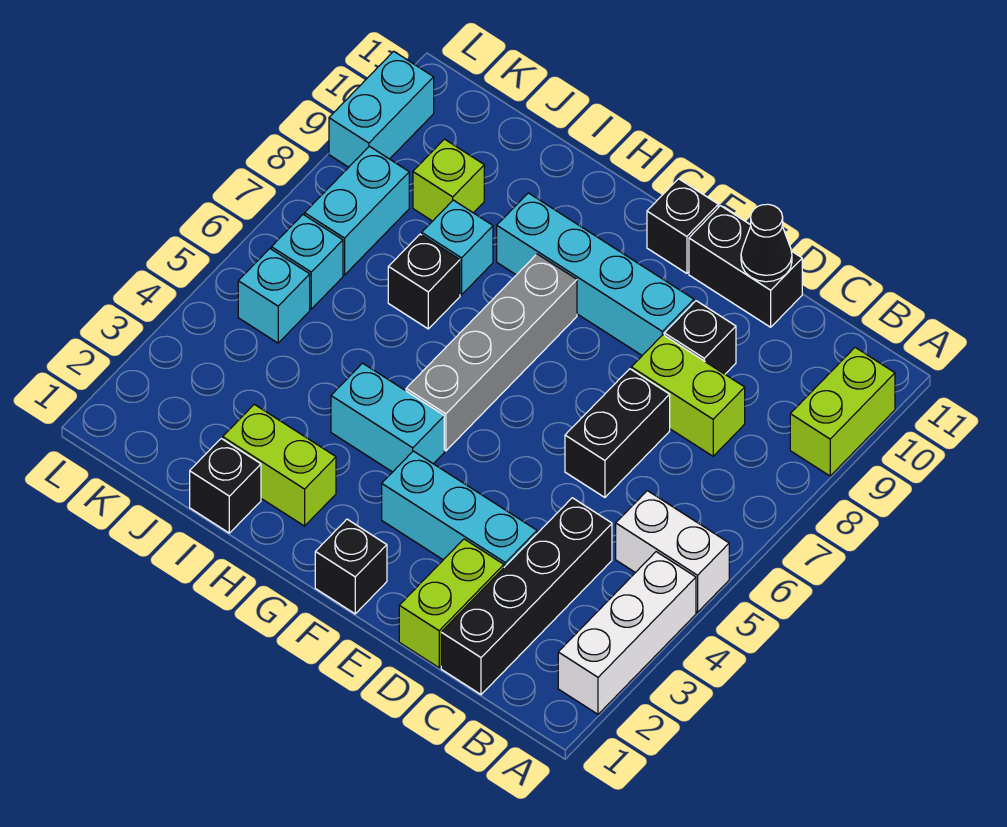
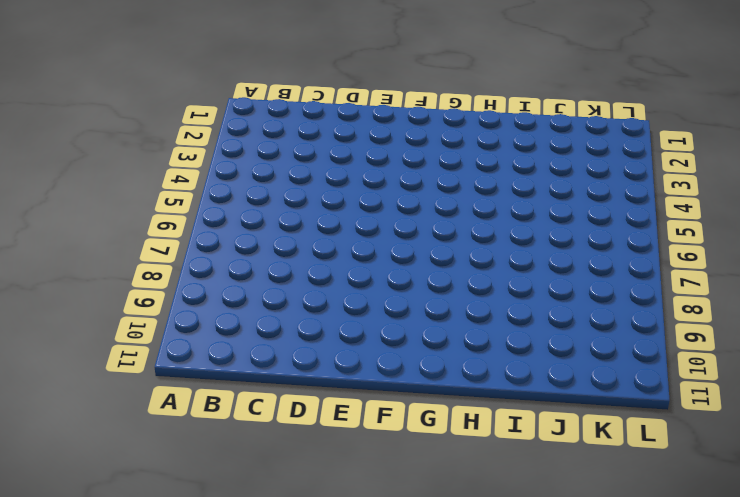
none -> white 1x3 brick [558,552,696,714]
none -> white 1x2 brick [616,491,729,612]
none -> lime 1x2 brick [790,347,895,476]

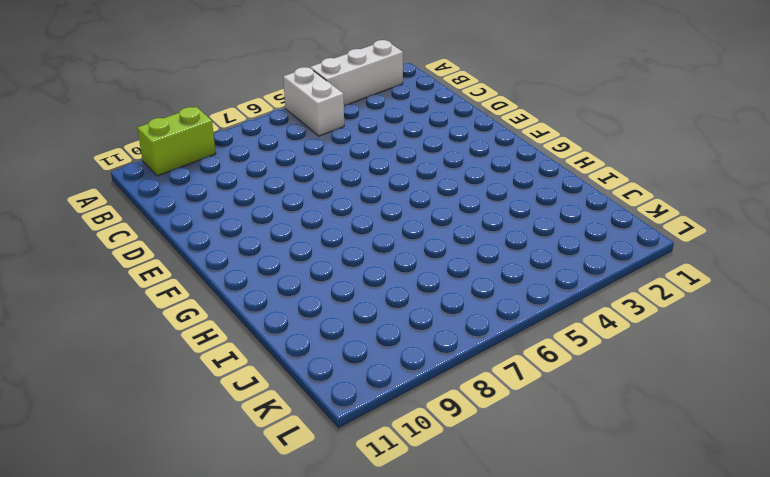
none -> black 1x4 brick [441,498,612,694]
none -> lime 1x2 brick [631,335,745,456]
none -> lime 1x2 brick [399,539,504,668]

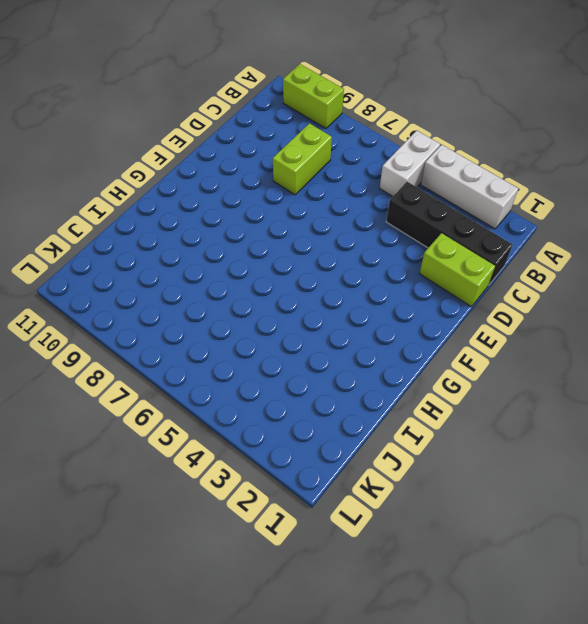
none -> cyan 1x3 brick [382,451,537,567]
none -> black 1x2 brick [565,369,670,497]
none -> black 1x1 brick [664,301,736,374]

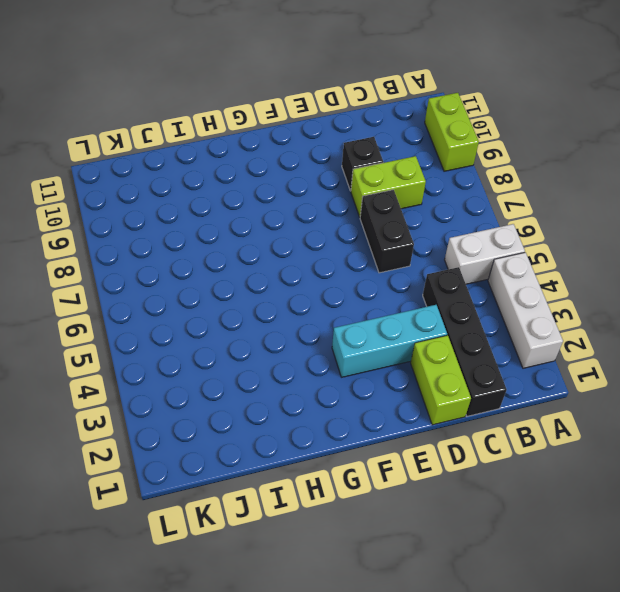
none -> black 1x2 brick [689,206,802,327]
none -> cyan 1x4 brick [497,193,694,355]
none -> black 1x1 brick [315,519,387,614]

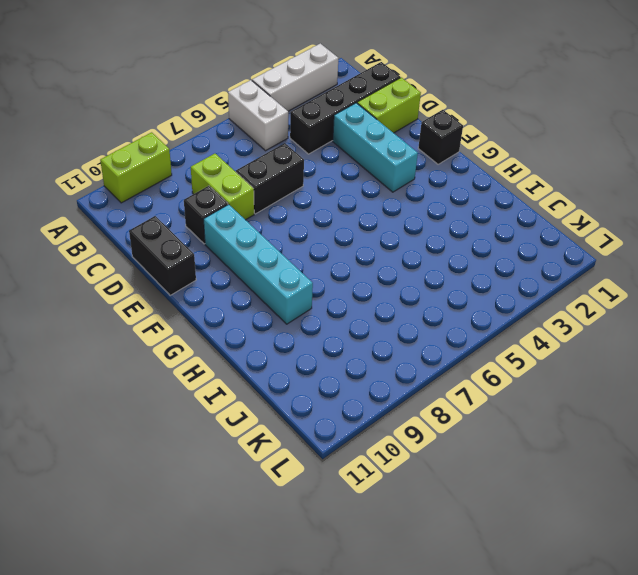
none -> black 1x1 brick [647,179,718,273]
none -> cyan 1x2 brick [331,363,444,472]
none -> grey 1x4 brick [406,254,577,451]

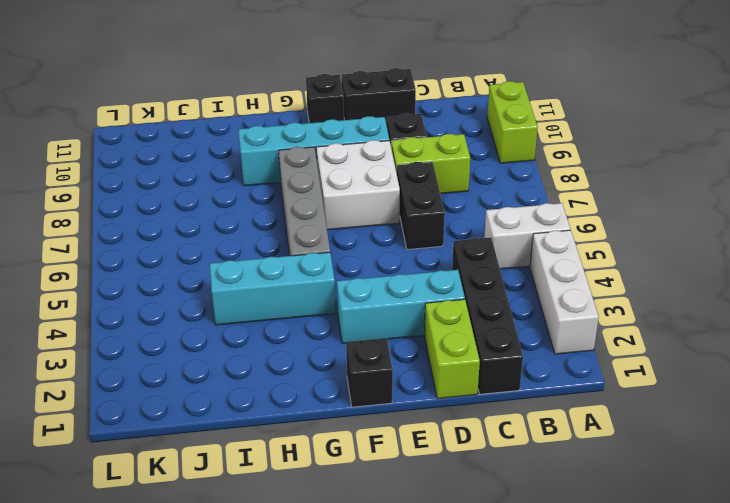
white 2x2 brick [316,140,400,230] -> none
cyan 1x3 brick [210,252,336,325] -> cyan 1x2 brick [331,363,444,472]
none -> lime 1x2 brick [223,404,336,526]
none -> black 1x1 brick [190,439,261,533]
none -> black 1x1 brick [388,234,460,329]

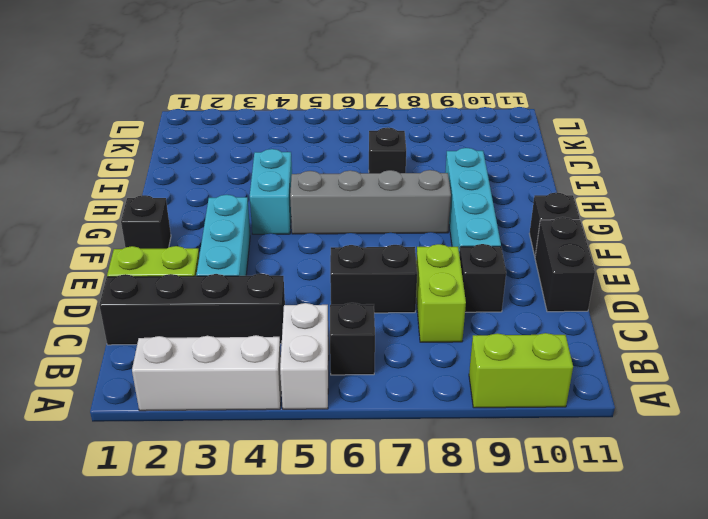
black 1x1 brick [330,303,375,375] -> black 1x1 brick moved to [190,439,261,533]
none -> lime 1x2 brick [223,404,336,526]
none -> cyan 1x1 brick [422,200,493,295]
none -> lime 1x1 brick [413,139,484,221]

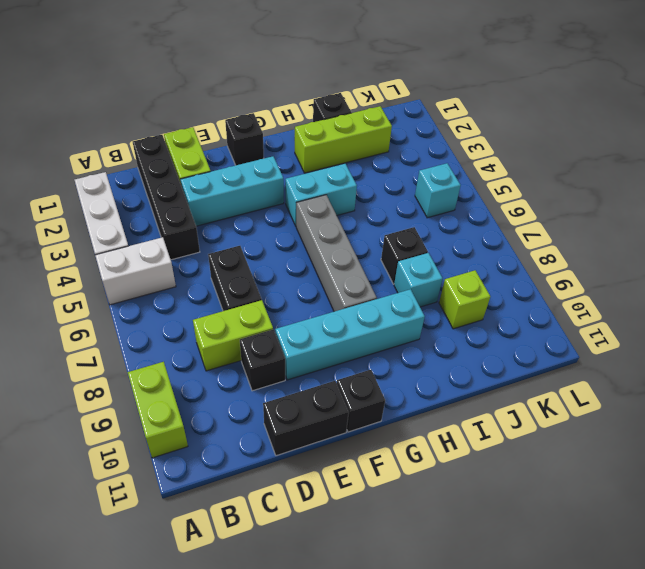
lime 1x3 brick [295,106,392,173] -> lime 1x2 brick [223,404,336,526]
none -> cyan 1x1 brick [271,215,343,309]
none -> cyan 1x2 brick [305,146,409,275]
none -> cyan 1x2 brick [329,51,434,167]

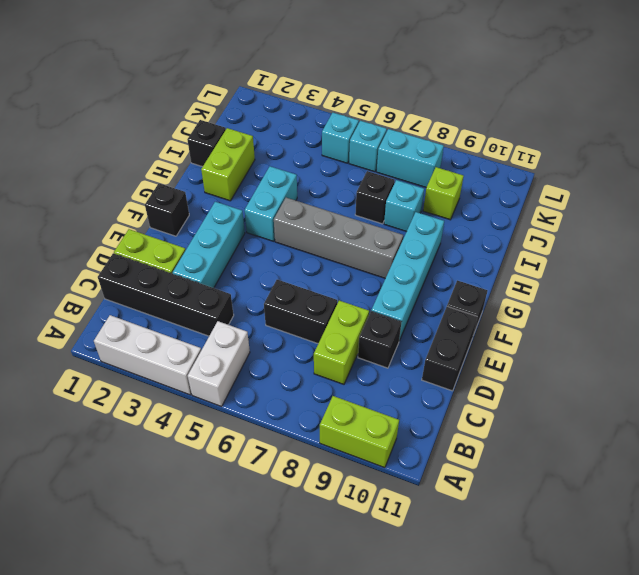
none -> cyan 1x2 brick [329,51,434,167]
none -> black 1x1 cone [741,204,792,282]

